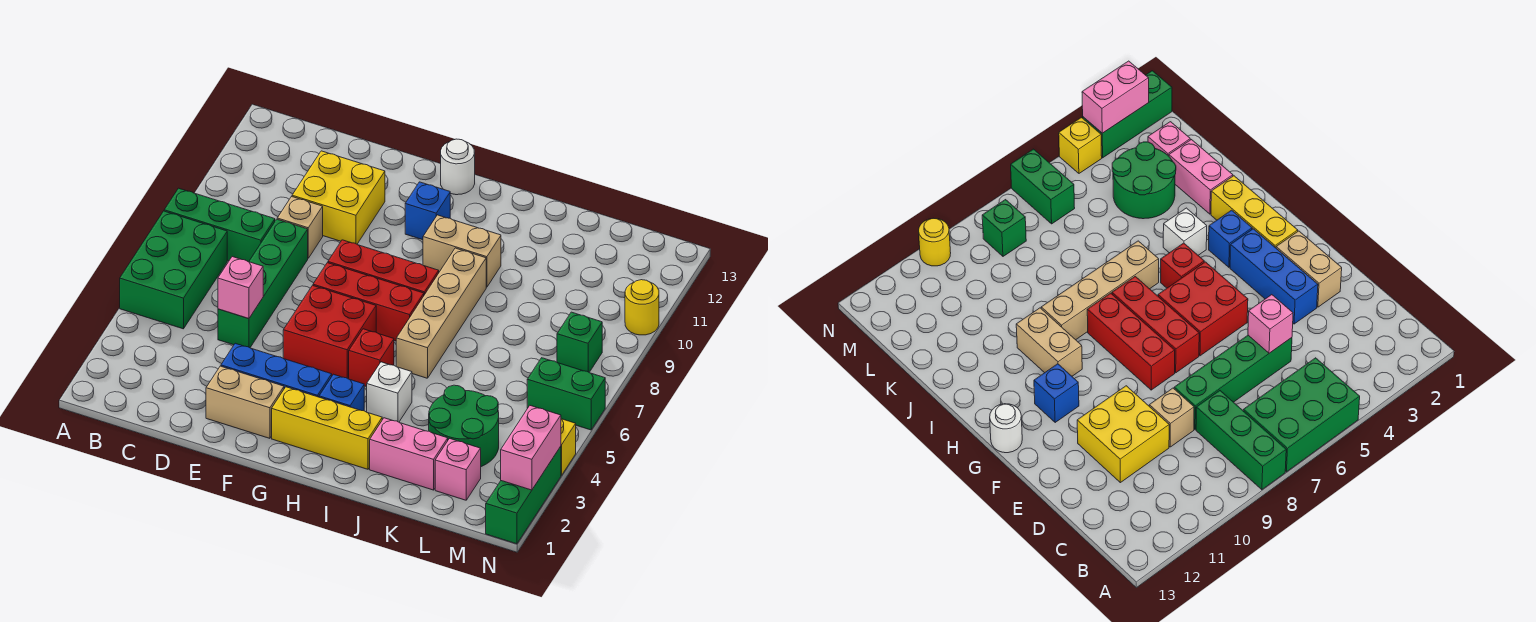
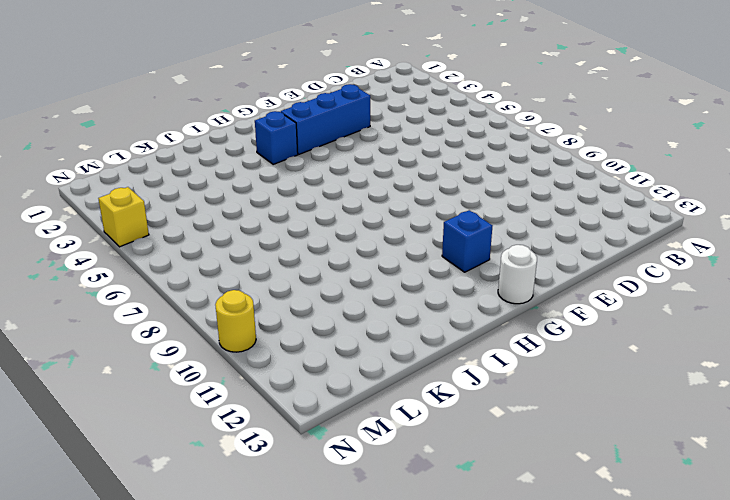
none -> green 2x3 brick [120,211,227,329]
none -> green 1x3 brick [164,188,275,262]
none -> green 1x4 brick [218,219,308,348]

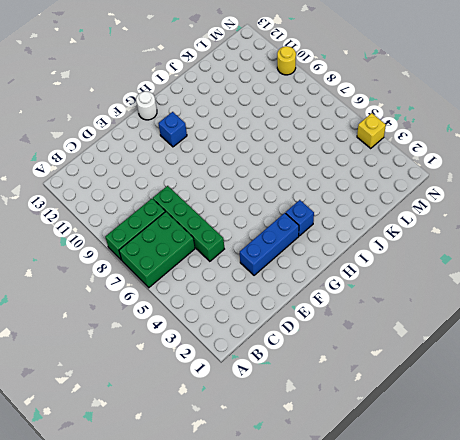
green 2x3 brick [119,212,195,288] -> green 2x3 brick turned to [120,211,227,329]
none -> tan 1x1 brick [277,197,323,258]
none -> yellow 2x2 brick [292,151,385,244]
none -> tan 1x2 brick [206,366,284,438]

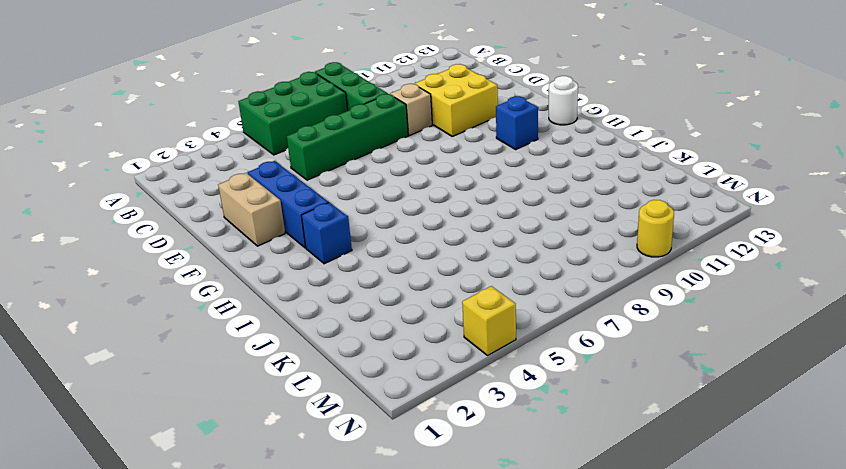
none -> red 2x2 brick [283,285,376,379]
none -> red 1x3 brick [313,263,424,341]
none -> red 1x3 brick [328,240,439,295]

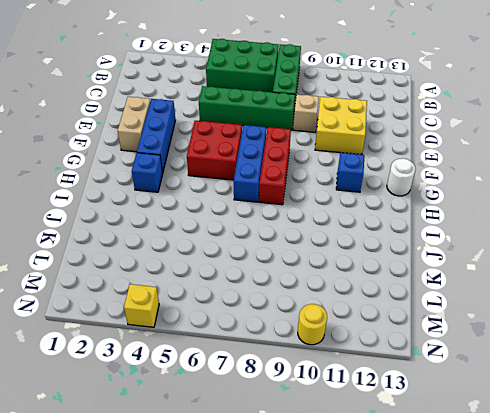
blue 1x3 brick [234,125,266,202] -> red 1x3 brick [313,263,424,341]
none -> yellow 1x3 brick [272,387,382,469]
none -> red 1x1 brick [349,329,394,387]
none -> tan 1x2 brick [423,215,501,287]

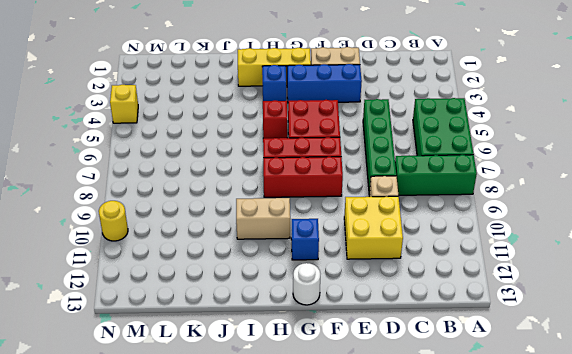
none -> white 1x1 brick [367,362,412,422]
none -> tan 1x4 brick [396,248,486,378]
none -> pink 1x2 brick [370,418,448,490]

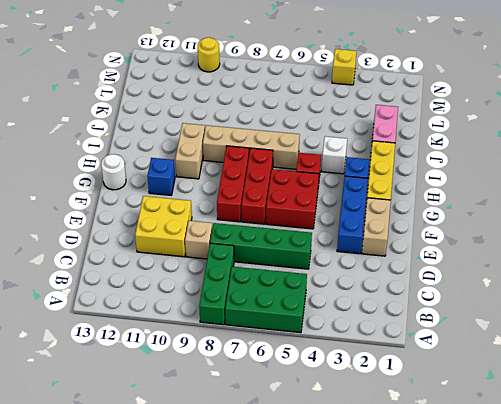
none -> green 2x2 round brick [429,385,499,467]
none -> pink 1x1 brick [435,439,481,500]
none -> green 1x2 brick [527,358,605,430]

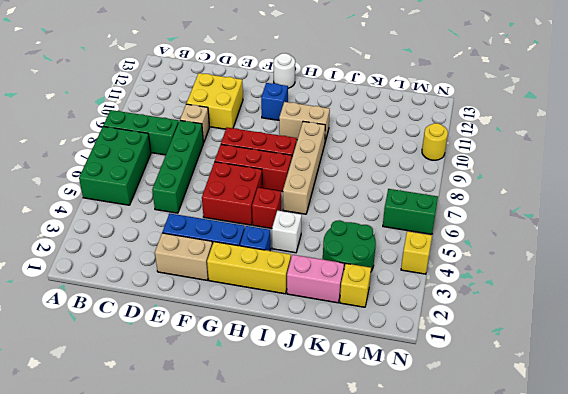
yellow 1x1 brick [340,264,371,307] -> pink 1x1 brick [435,439,481,500]
none -> green 1x1 brick [557,312,602,372]
none -> green 1x3 brick [486,446,561,544]
none -> pink 1x1 brick [218,257,263,319]

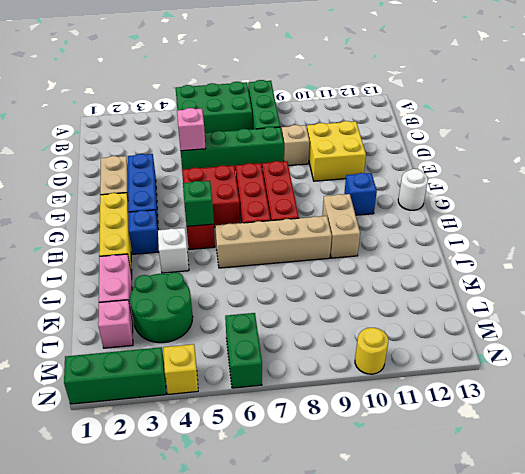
green 1x1 brick [183,181,214,226] -> green 1x1 brick moved to [557,312,602,372]
none -> pink 1x2 brick [501,406,561,490]

